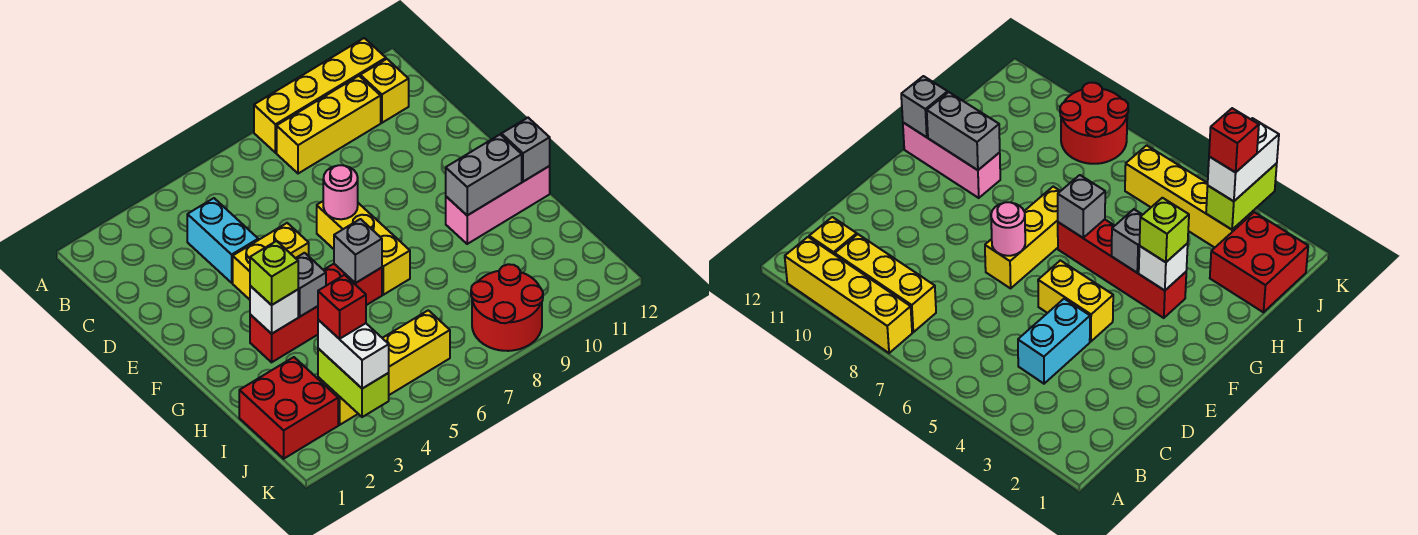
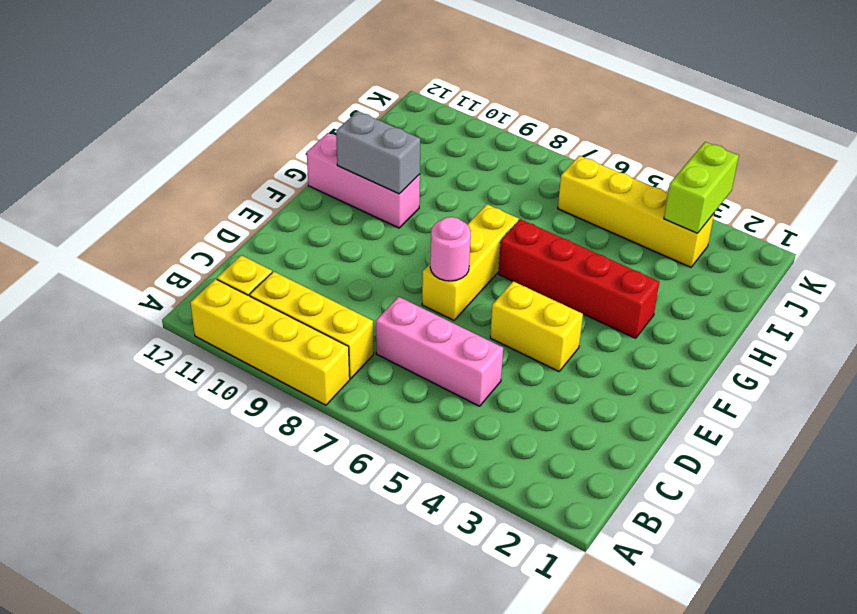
pink 1x3 brick [376,297,503,406] -> none
none -> cyan 1x2 brick [187,198,258,283]
none -> red 2x2 brick [239,357,338,459]
none -> red 2x2 round brick [471,264,543,351]

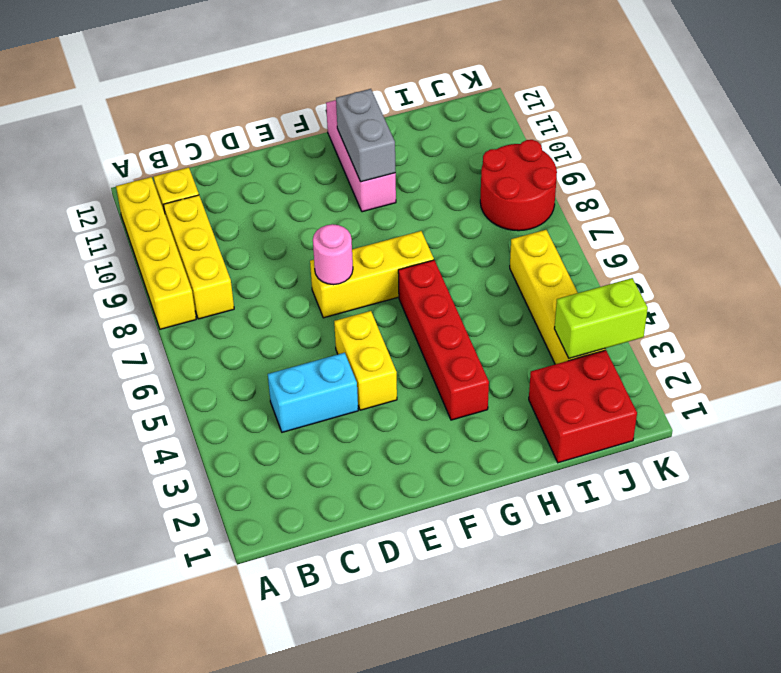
none -> white 1x1 brick [250,286,298,334]
none -> grey 1x1 brick [296,253,326,317]
none -> grey 1x1 brick [334,219,382,283]

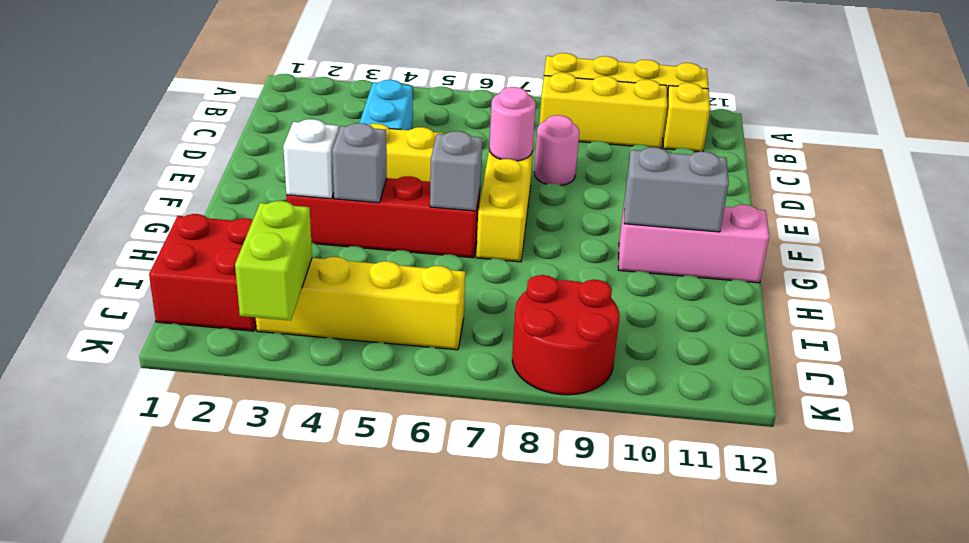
pink 1x1 round brick [534,115,579,186] -> none
none -> grey 1x1 brick [501,118,550,182]
none -> lime 1x1 brick [250,241,298,305]
none -> white 1x2 brick [318,320,389,389]

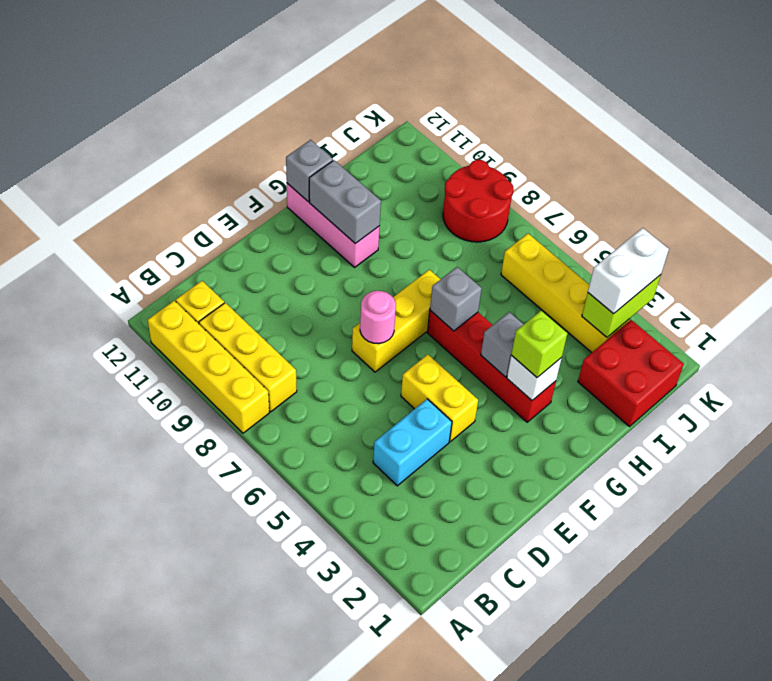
none -> red 1x1 brick [318,275,366,339]

